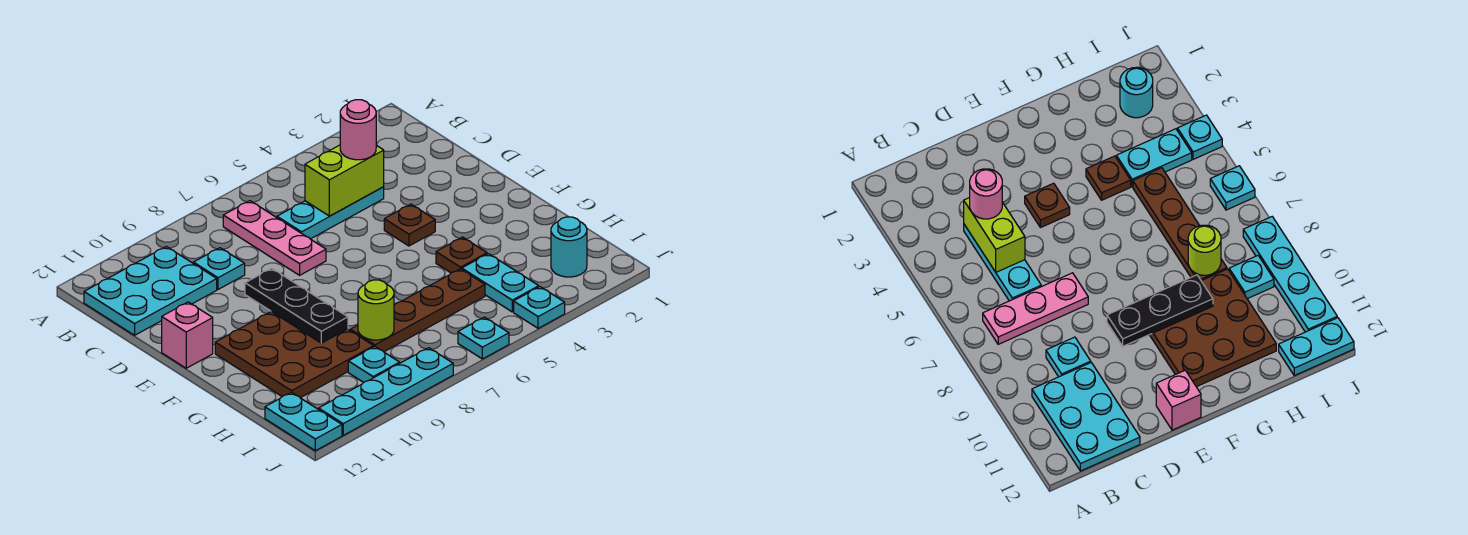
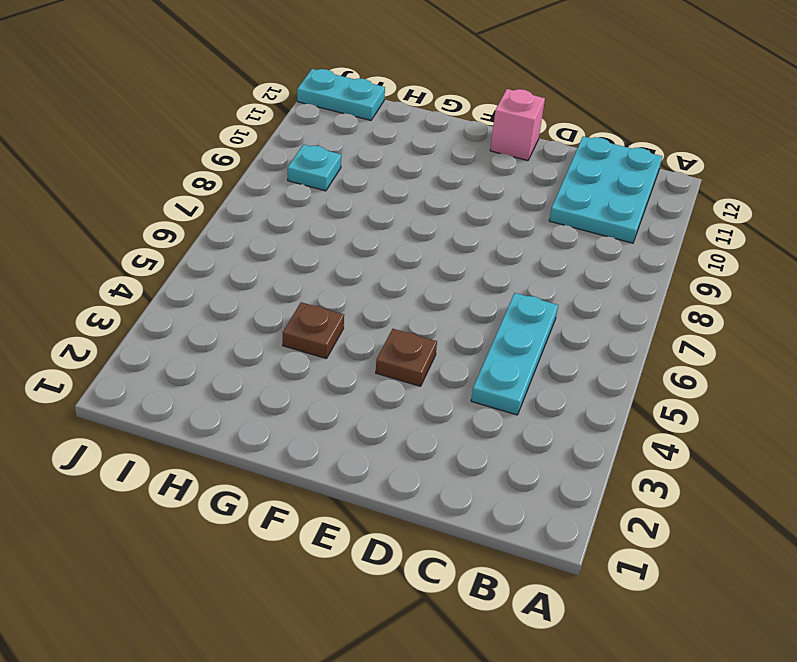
none -> pink 1x3 plate [223,201,326,275]
none -> cyan 1x1 plate [193,248,245,289]
none -> brown 3x3 plate [215,312,374,398]

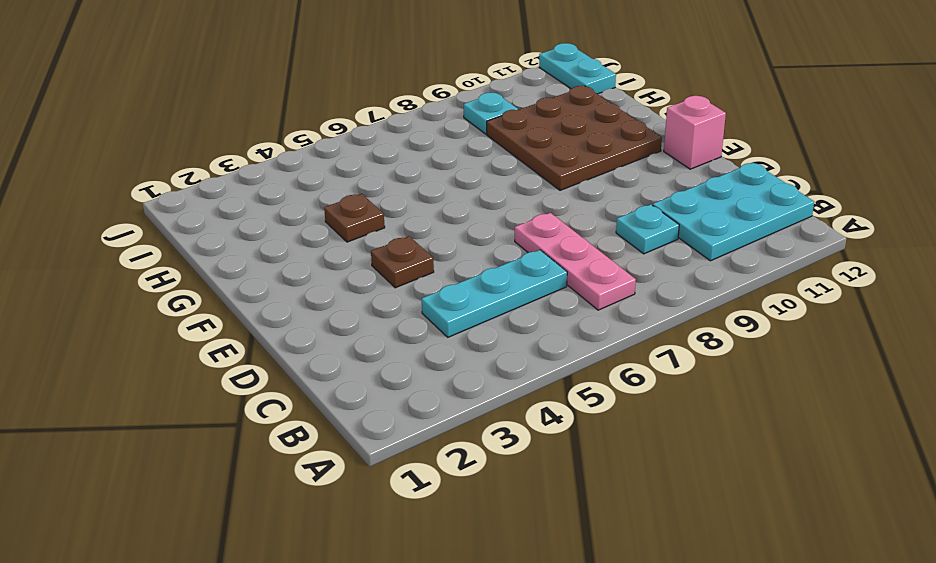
none -> cyan 1x2 plate [462,254,539,312]
none -> brown 1x4 plate [350,269,485,352]
none -> cyan 1x1 round brick [551,217,587,277]

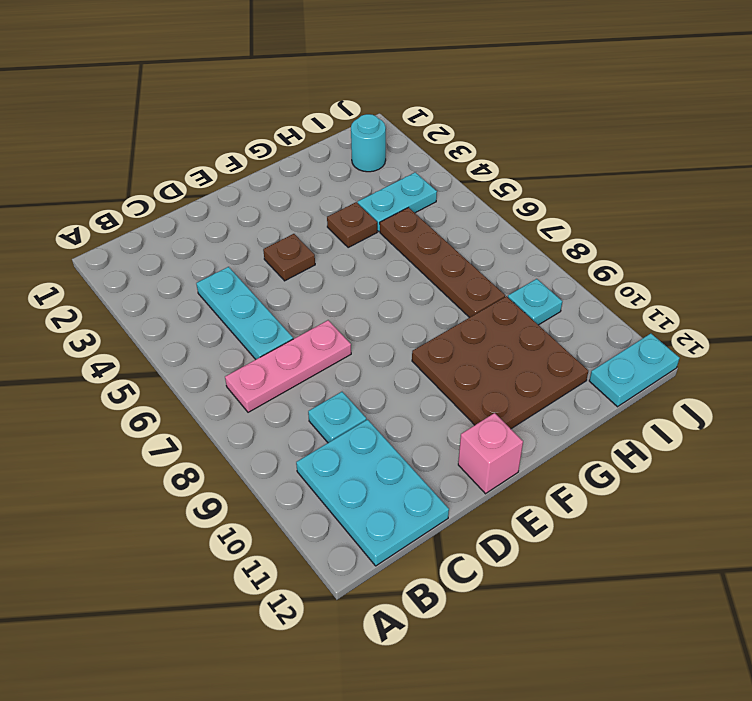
none -> cyan 1x1 plate [514,287,565,328]
none -> cyan 1x1 plate [458,317,509,359]
none -> cyan 1x4 plate [319,348,453,435]

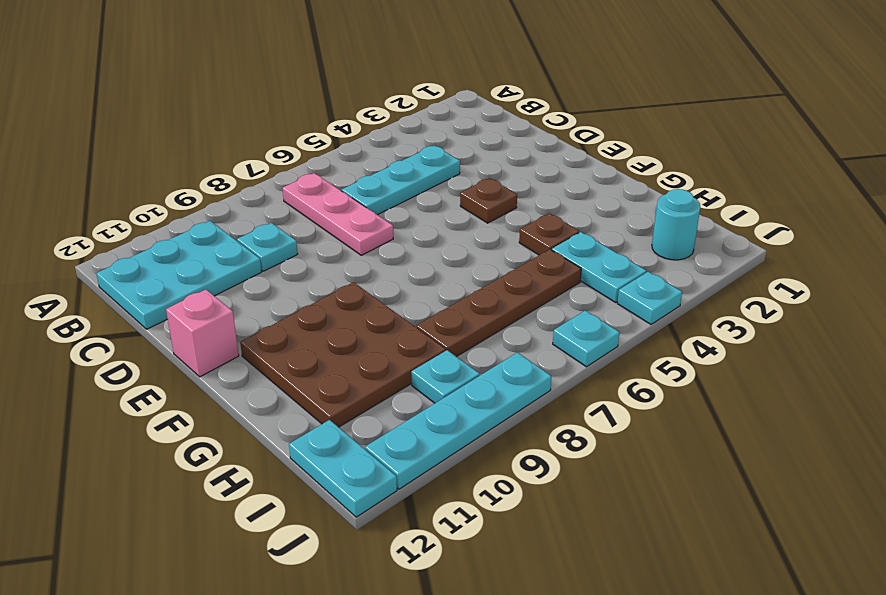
none -> lime 1x2 brick [305,145,384,216]
none -> black 1x3 plate [245,268,348,343]
none -> lime 1x1 round brick [358,280,394,340]

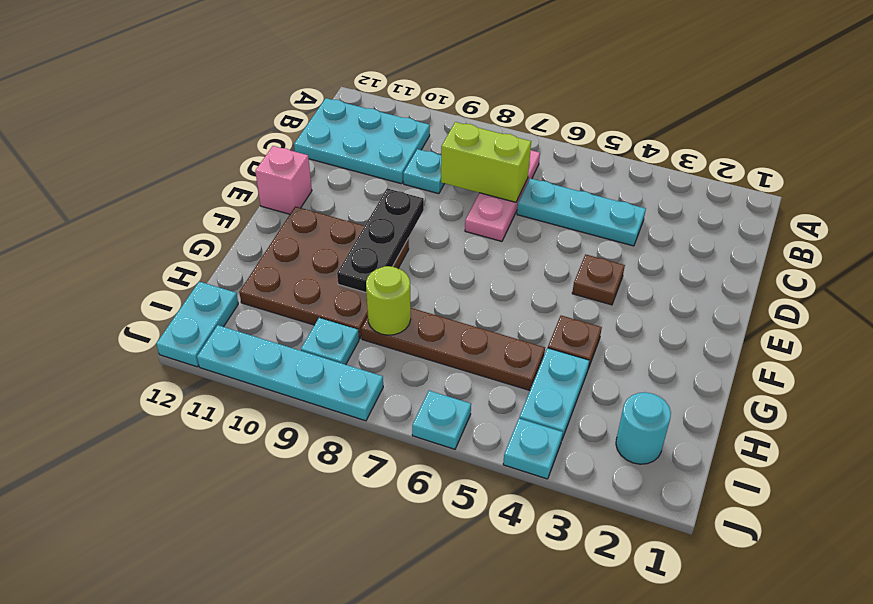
lime 1x2 brick [441,122,531,202] -> lime 1x2 brick moved to [305,145,384,216]
none -> pink 1x1 round brick [340,100,376,160]

